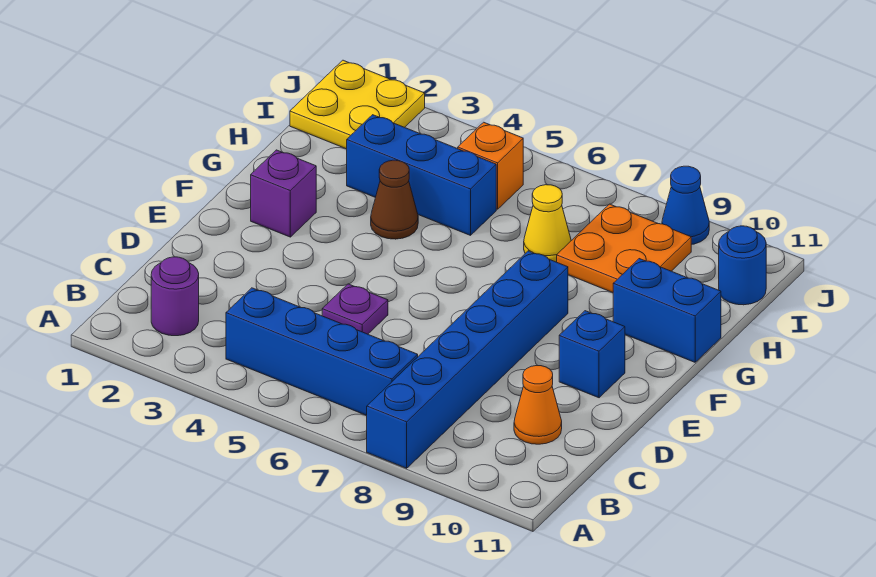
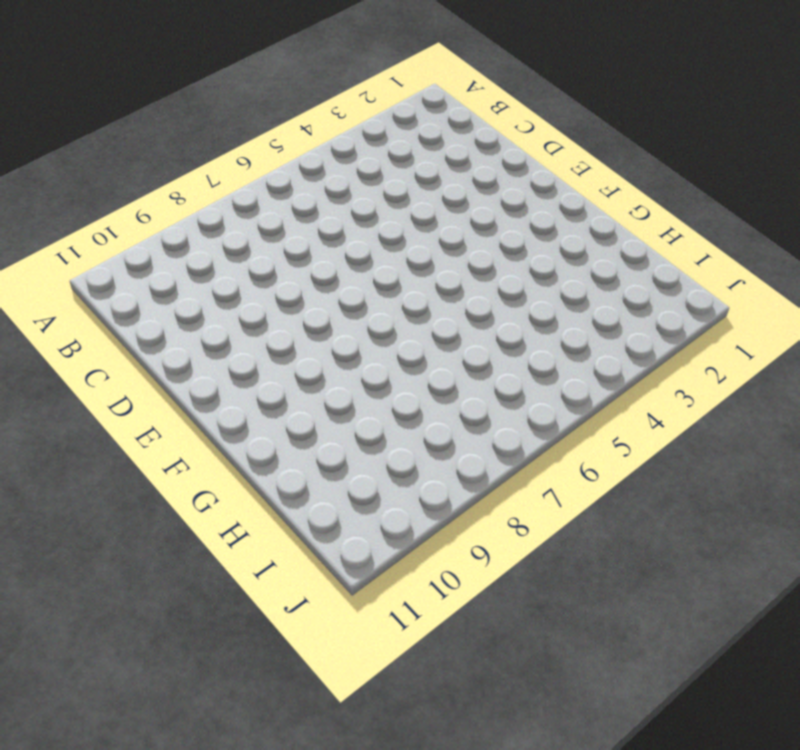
none -> blue 1x6 brick [367,251,568,468]
none -> purple 1x1 round brick [151,257,199,336]
none -> blue 1x4 brick [226,288,418,415]

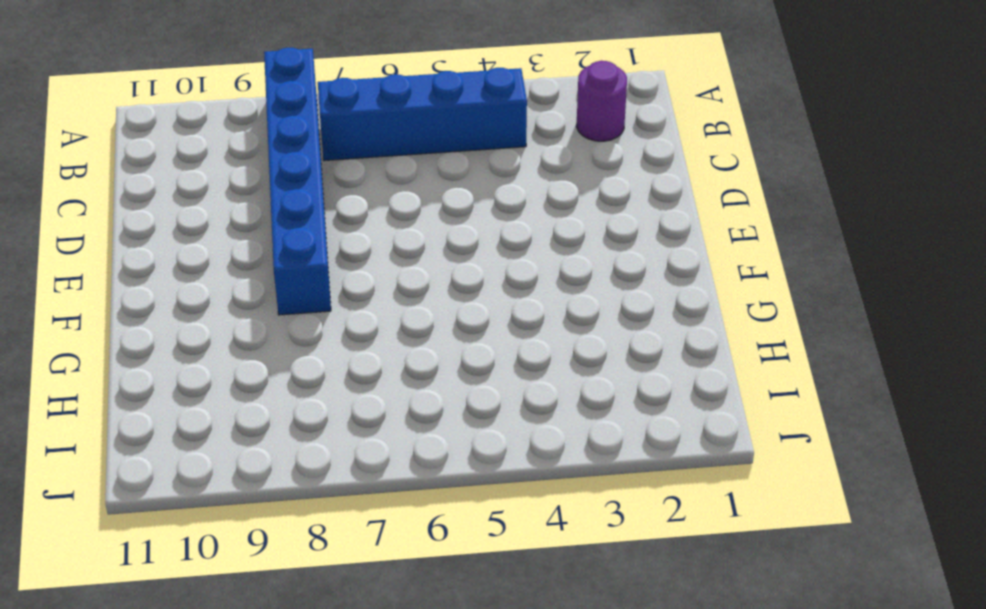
none -> orange 1x1 cone [514,366,562,444]
none -> purple 1x1 plate [322,284,388,334]
none -> blue 1x1 brick [559,311,625,398]

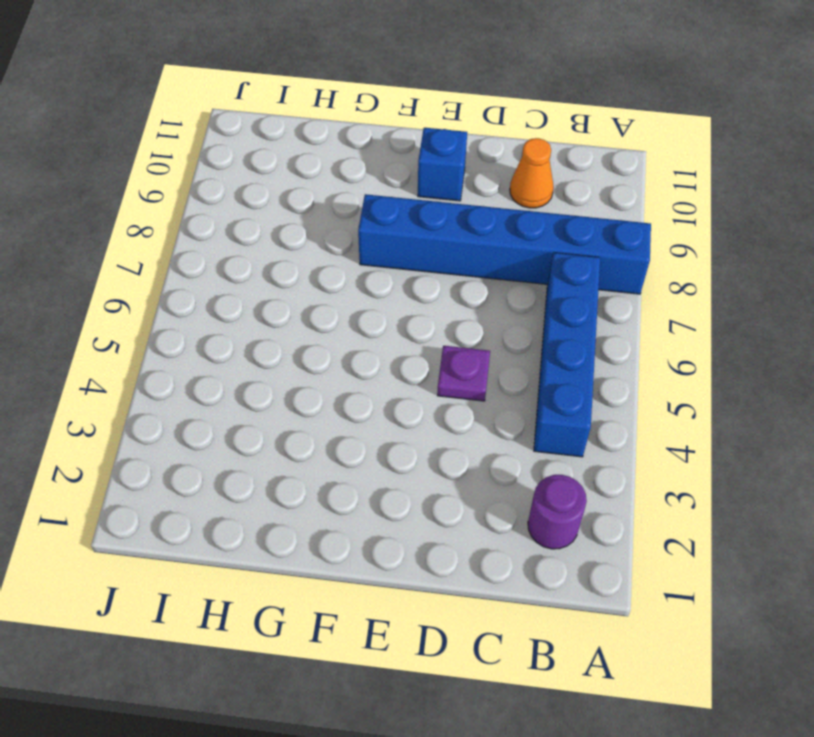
none -> purple 1x1 brick [251,150,316,237]
none -> brown 1x1 cone [371,160,418,239]
none -> blue 1x2 brick [613,259,721,362]

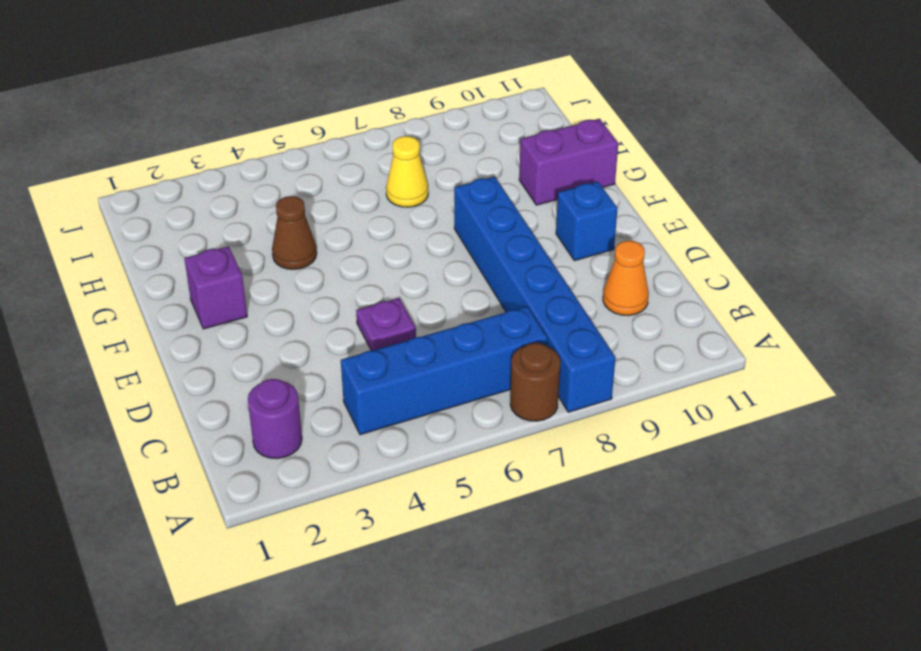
brown 1x1 round brick [510,343,560,421] -> none
purple 1x2 brick [519,119,618,205] -> blue 1x2 brick [613,259,721,362]
none -> blue 1x3 brick [347,115,496,235]
none -> orange 2x2 plate [557,204,691,293]
none -> yellow 2x2 plate [290,60,425,149]

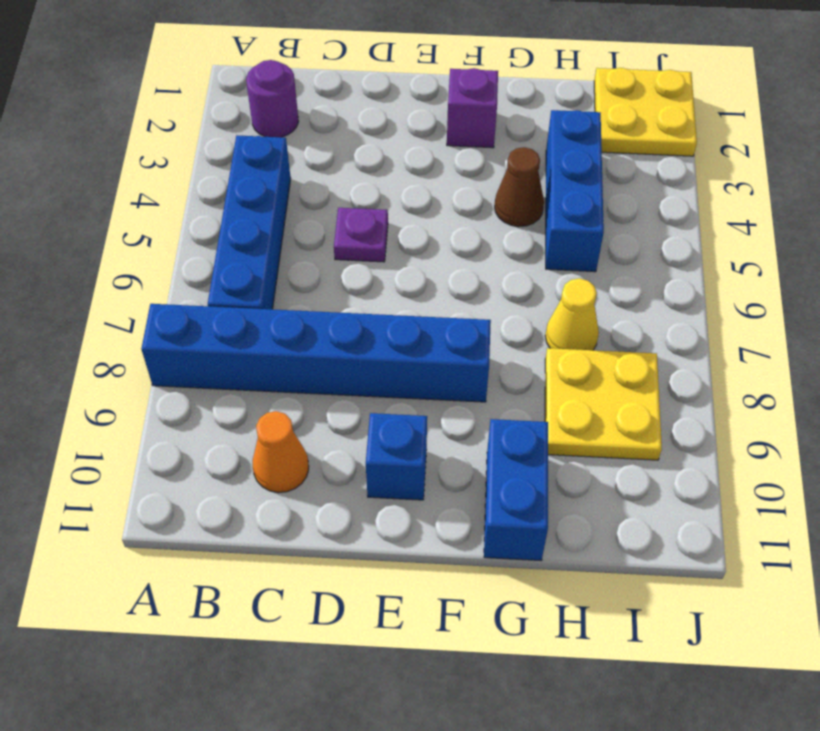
yellow 2x2 plate [545,348,662,460] -> orange 2x2 plate [557,204,691,293]
none -> orange 1x1 brick [458,122,523,209]
none -> blue 1x1 round brick [719,226,766,305]
none -> blue 1x1 cone [662,166,709,245]

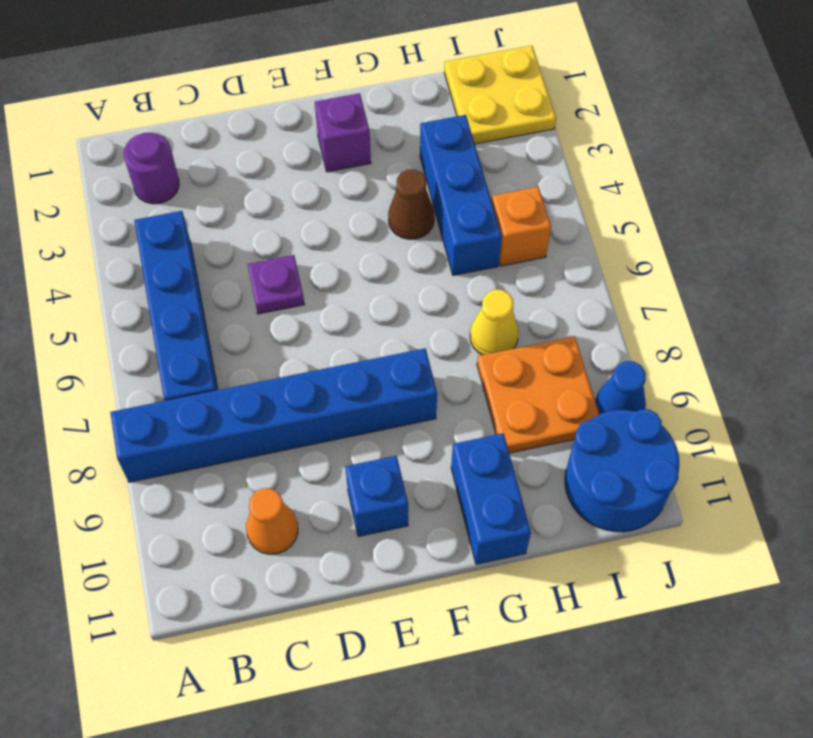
blue 2x2 round brick [565,409,679,532] -> blue 1x1 round brick [719,226,766,305]

